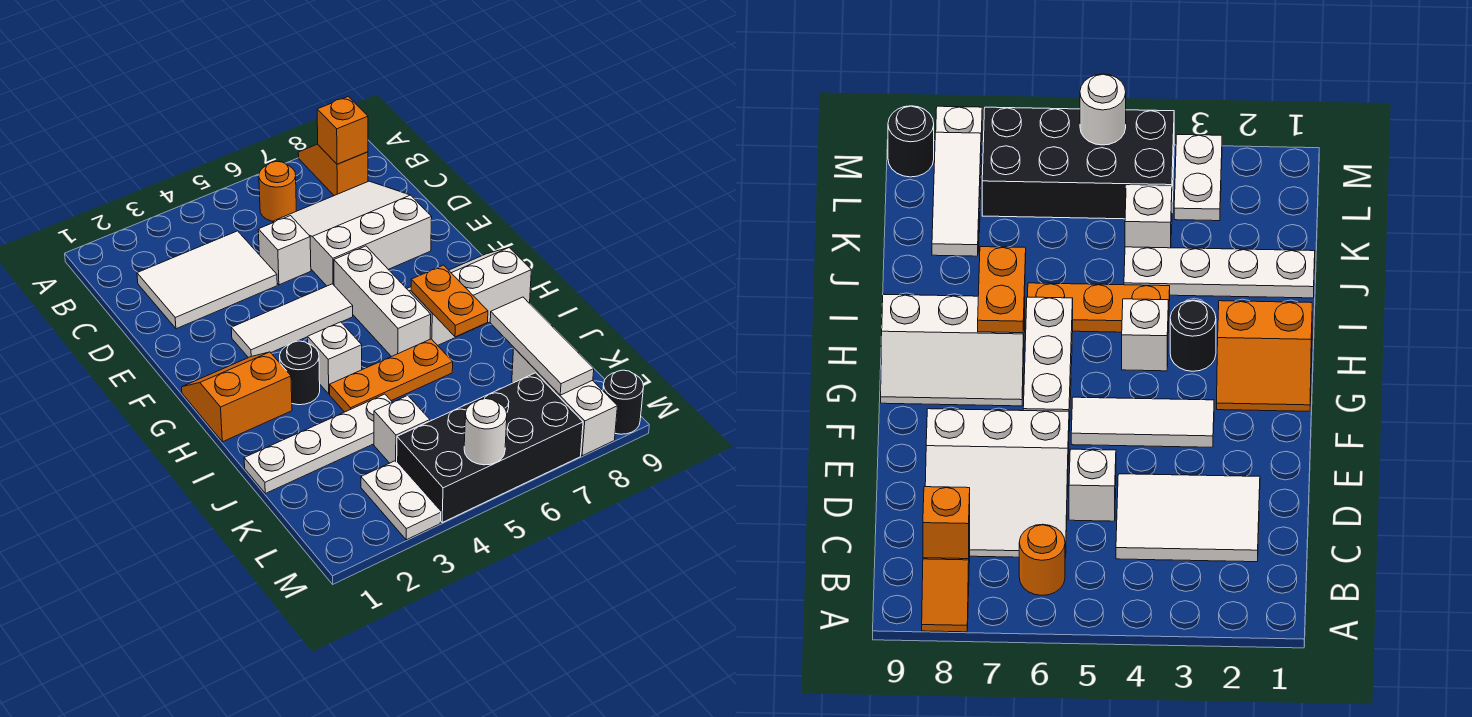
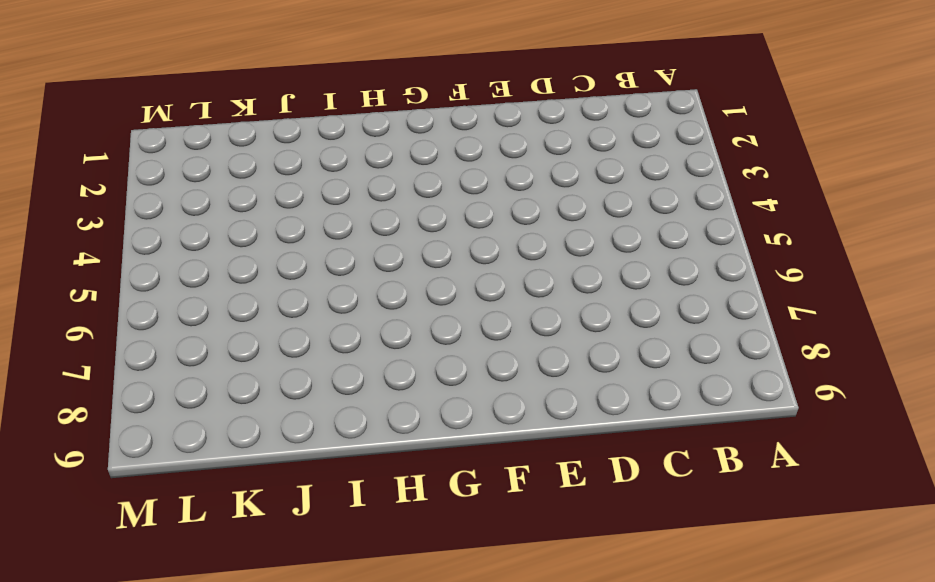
none -> orange 1x2 slope [298,144,368,196]
none -> orange 1x1 round brick [259,161,296,221]
none -> white 2x3 tile [137,231,277,329]

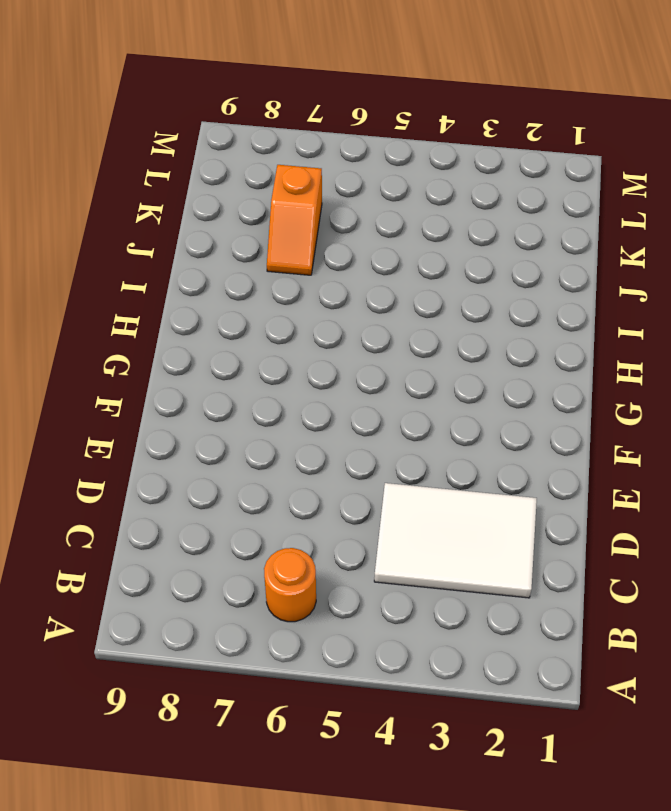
orange 1x2 slope [267,165,322,275] -> orange 1x2 slope moved to [298,144,368,196]
none -> white 3x3 slope [273,181,432,286]
none -> white 1x1 brick [258,216,311,285]
none -> white 1x3 tile [231,284,353,358]

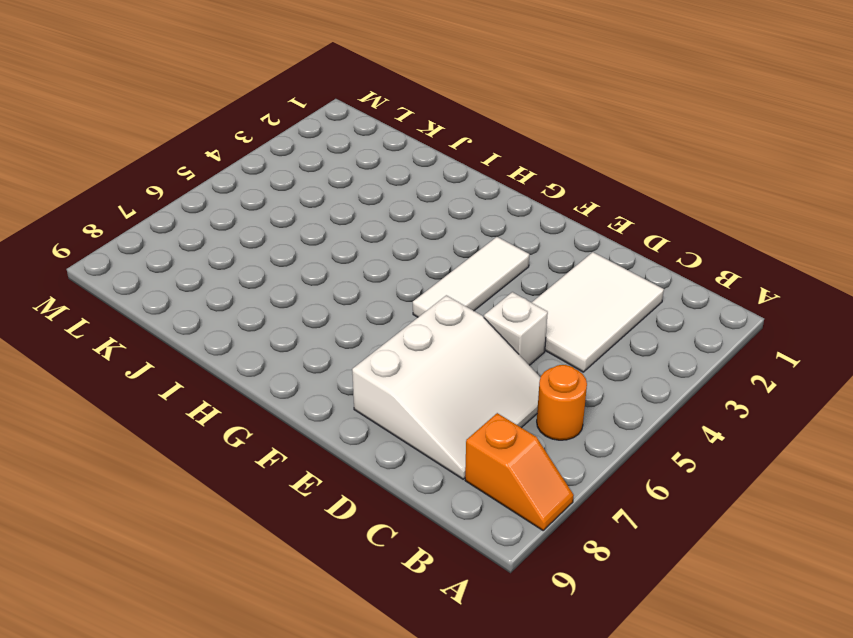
none -> white 1x3 brick [334,246,431,357]
none -> orange 2x2 slope [182,352,292,442]
none -> white 2x3 slope [407,248,531,345]

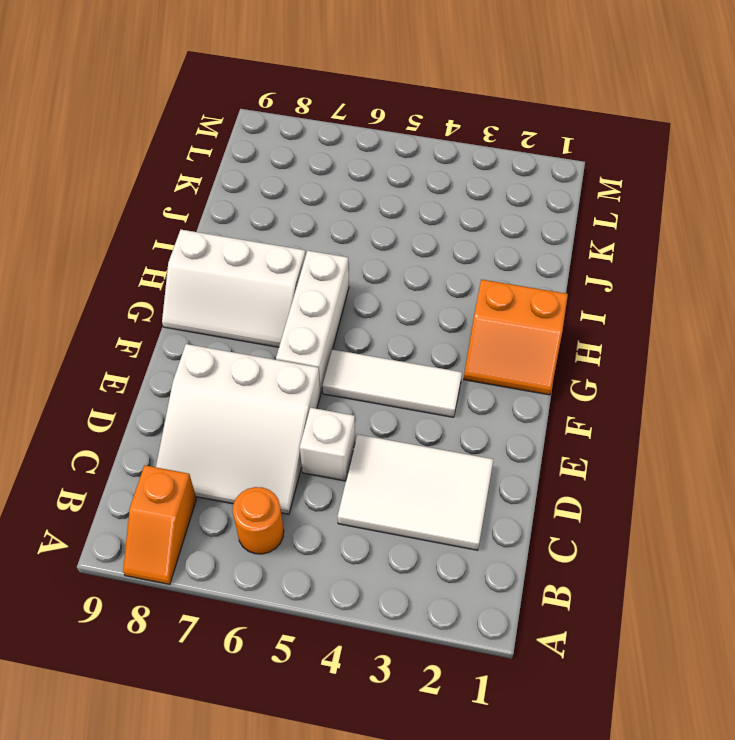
none -> black 1x1 round brick [280,341,320,405]
none -> white 1x1 brick [308,322,362,394]
none -> orange 1x3 plate [330,339,453,412]

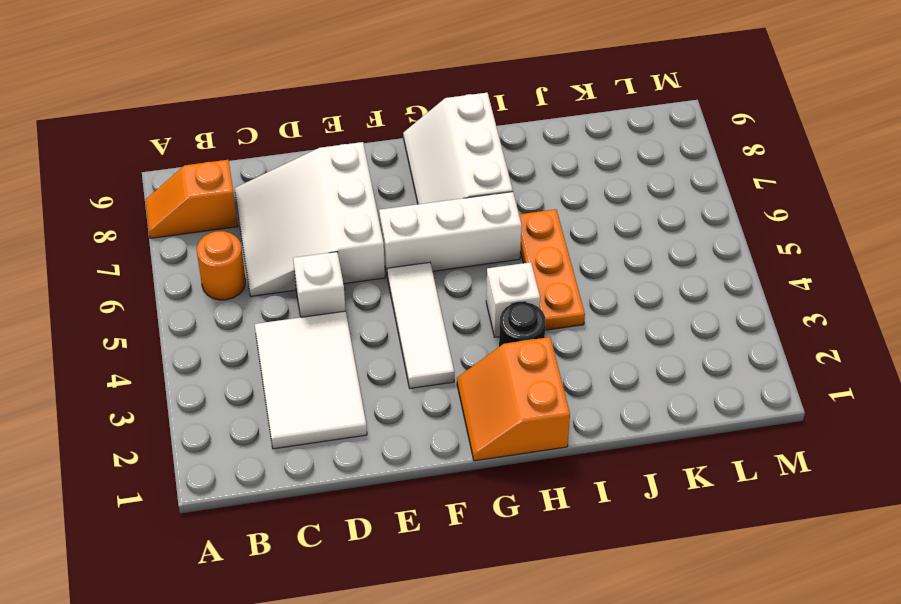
none -> white 1x4 plate [244,394,392,494]
none -> white 1x1 brick [374,395,430,463]
none -> white 1x3 brick [512,348,617,456]

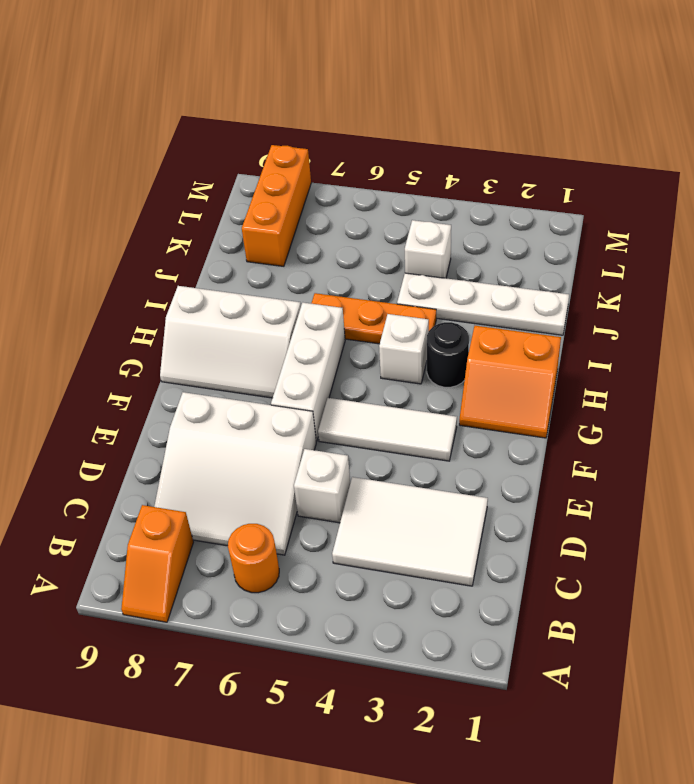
orange 1x3 brick [242,145,311,266] -> white 1x3 brick [512,348,617,456]
none -> white 1x2 plate [361,461,441,540]
none -> black 2x4 brick [397,373,583,522]
none -> black 1x1 round brick [603,370,644,434]

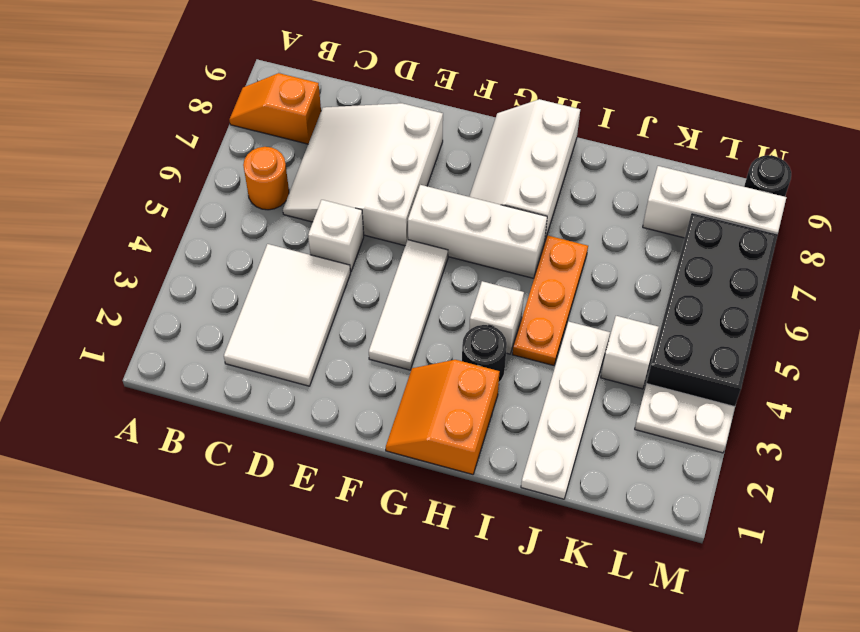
none -> orange 1x1 brick [317,97,368,164]
none -> orange 1x2 plate [411,265,488,337]
none -> white 1x3 tile [490,297,594,395]

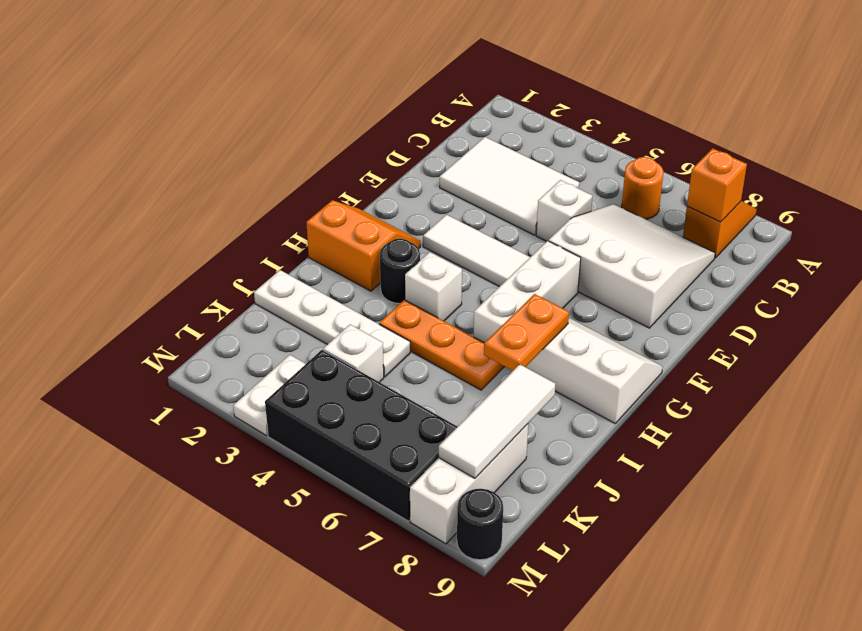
none -> white 1x1 round brick [464,399,507,465]

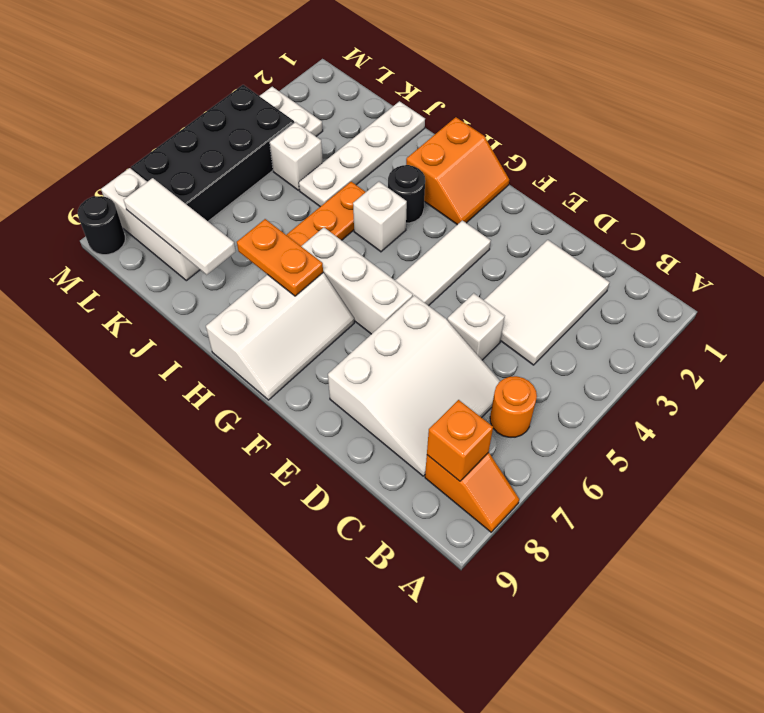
none -> white 1x1 round brick [464,399,507,465]

